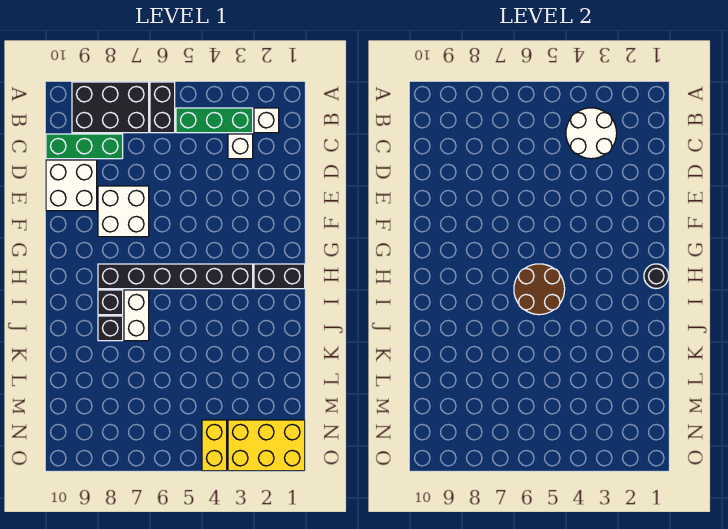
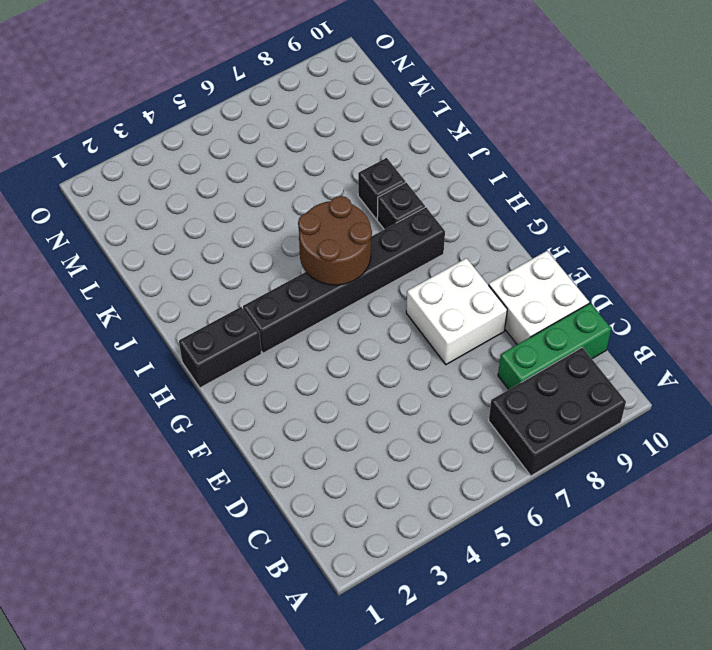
none -> black 1x2 brick [150,82,175,133]
none -> white 1x1 brick [254,108,279,133]
none -> green 1x3 brick [176,108,253,133]

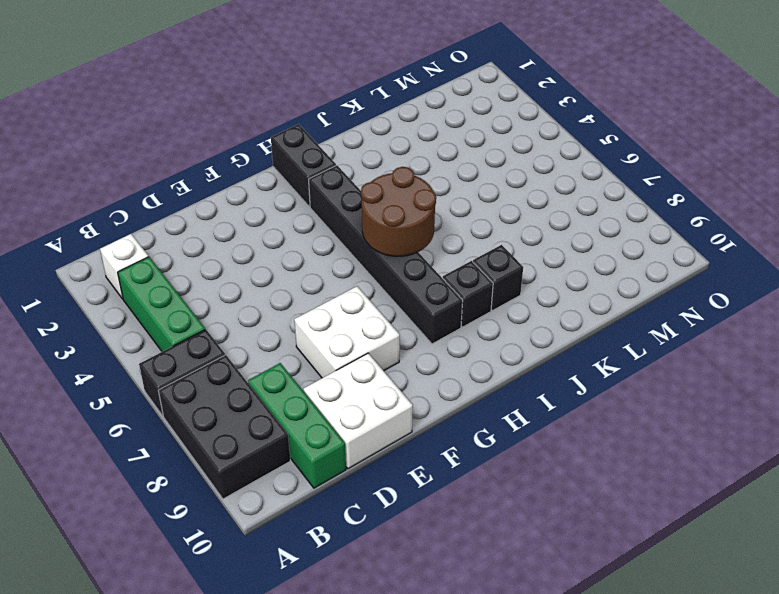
none -> white 1x1 brick [228,134,253,159]
none -> white 1x2 brick [124,290,149,341]
none -> yellow 2x3 brick [228,420,305,471]

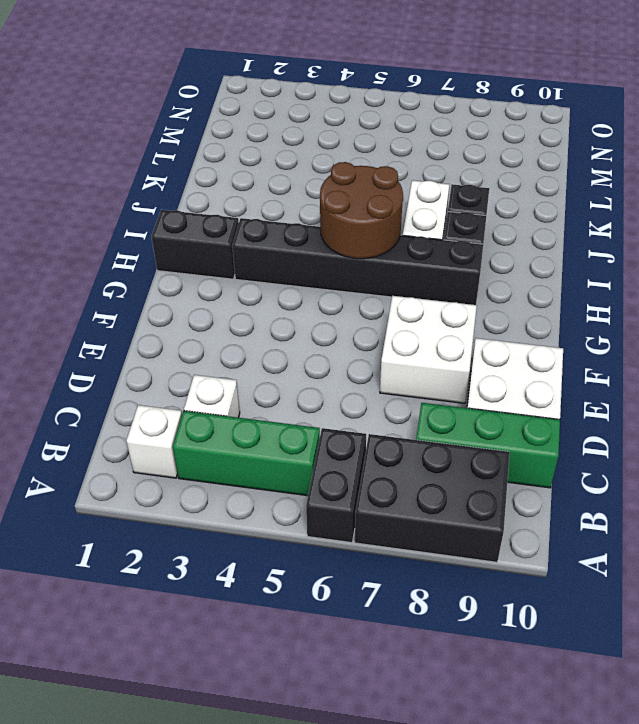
none -> yellow 2x3 brick [228,420,305,471]
none -> yellow 1x2 brick [202,420,227,471]
none -> white 2x2 round brick [566,108,617,159]

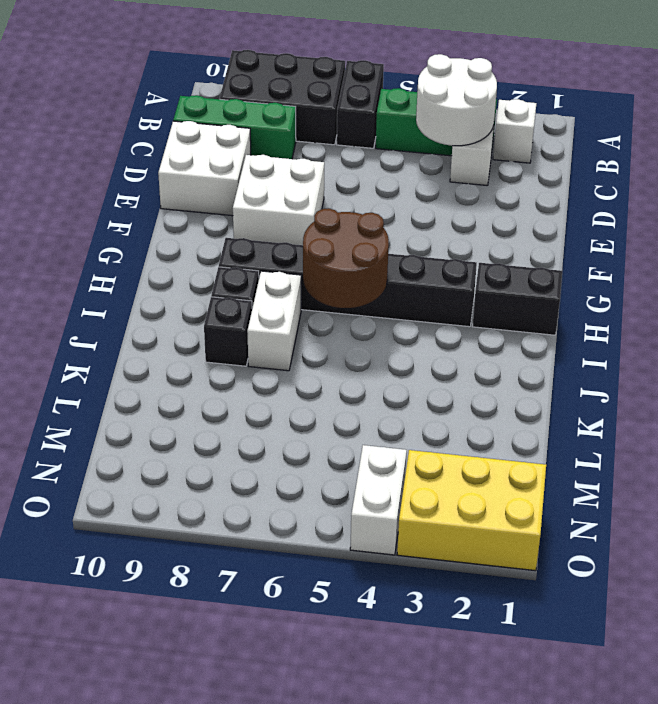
white 1x2 brick [350,445,407,555] -> yellow 1x2 brick [202,420,227,471]
none -> black 1x1 round brick [644,264,669,289]

